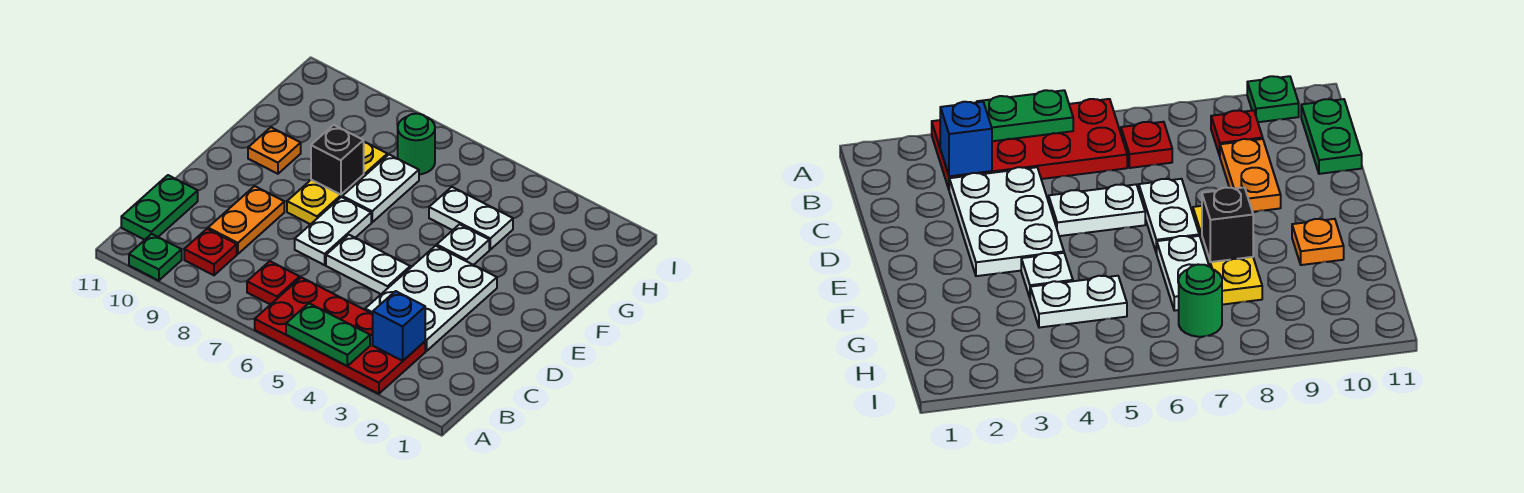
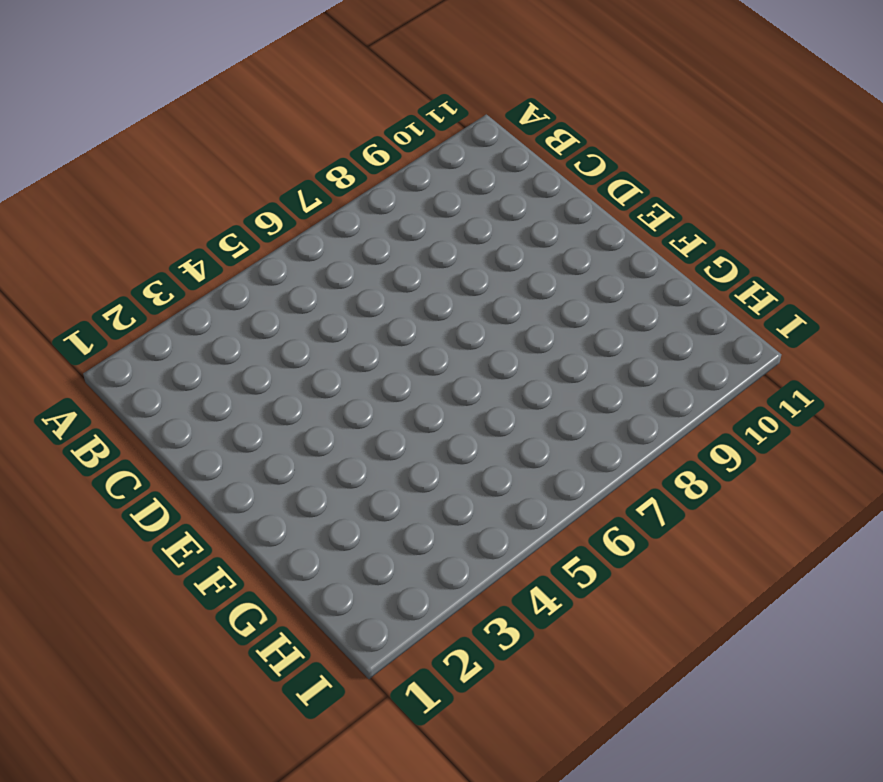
none -> red 2x4 plate [255,277,425,394]
none -> green 1x1 plate [129,234,182,281]
none -> red 1x1 plate [247,261,300,305]

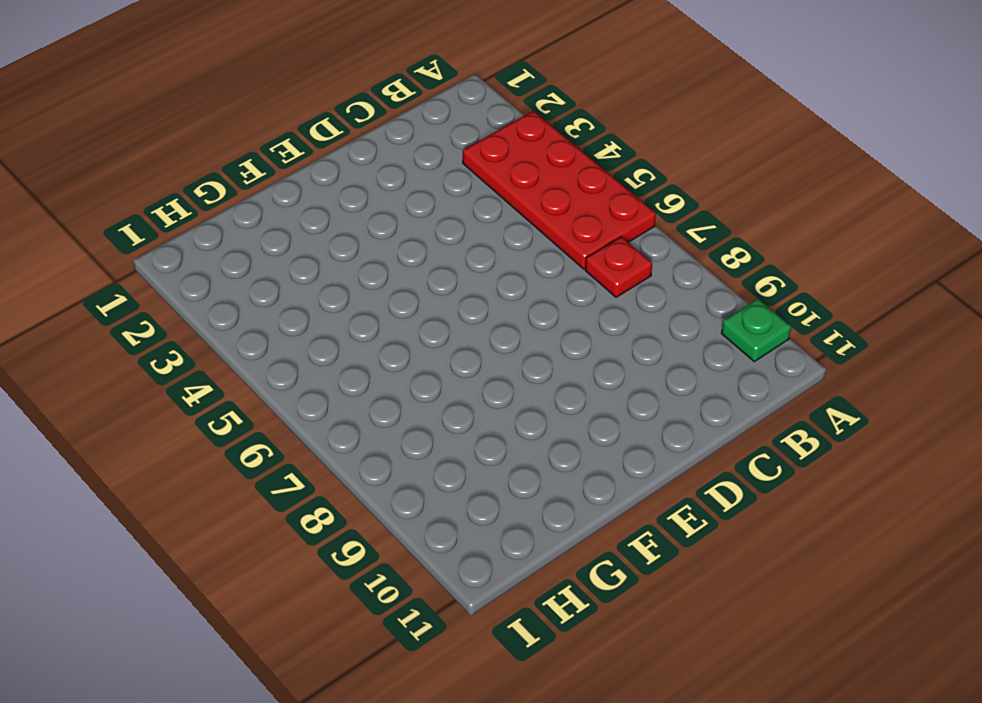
none -> red 1x1 plate [184,229,237,275]
none -> green 1x2 plate [121,175,198,240]
none -> white 2x3 plate [365,246,497,351]

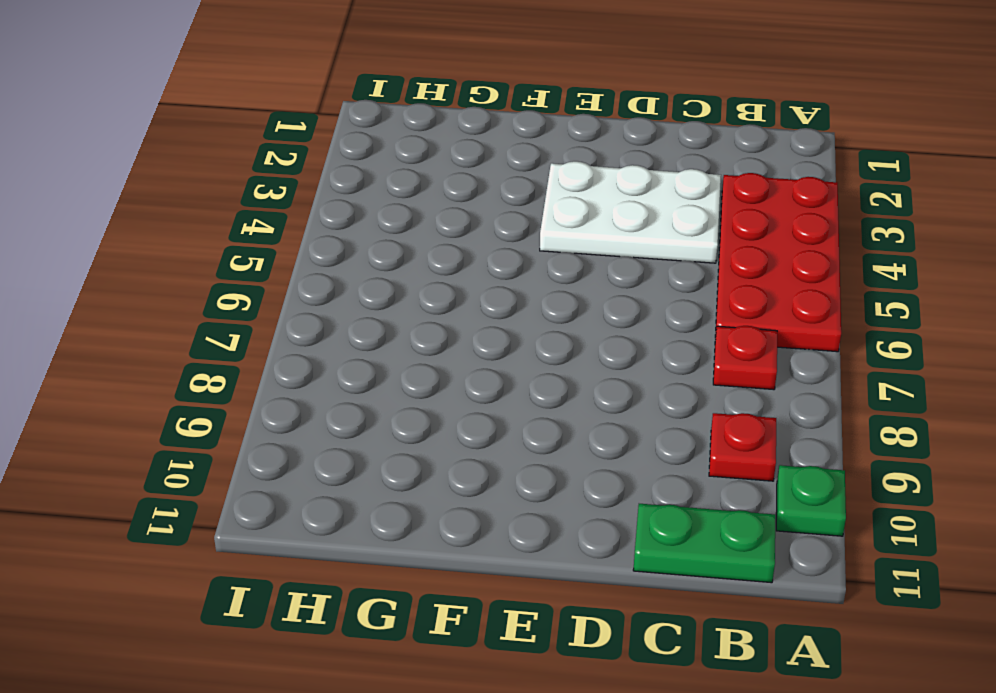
none -> orange 1x2 plate [208,186,284,254]
none -> white 1x2 plate [326,235,410,294]
none -> white 1x2 plate [295,197,371,265]

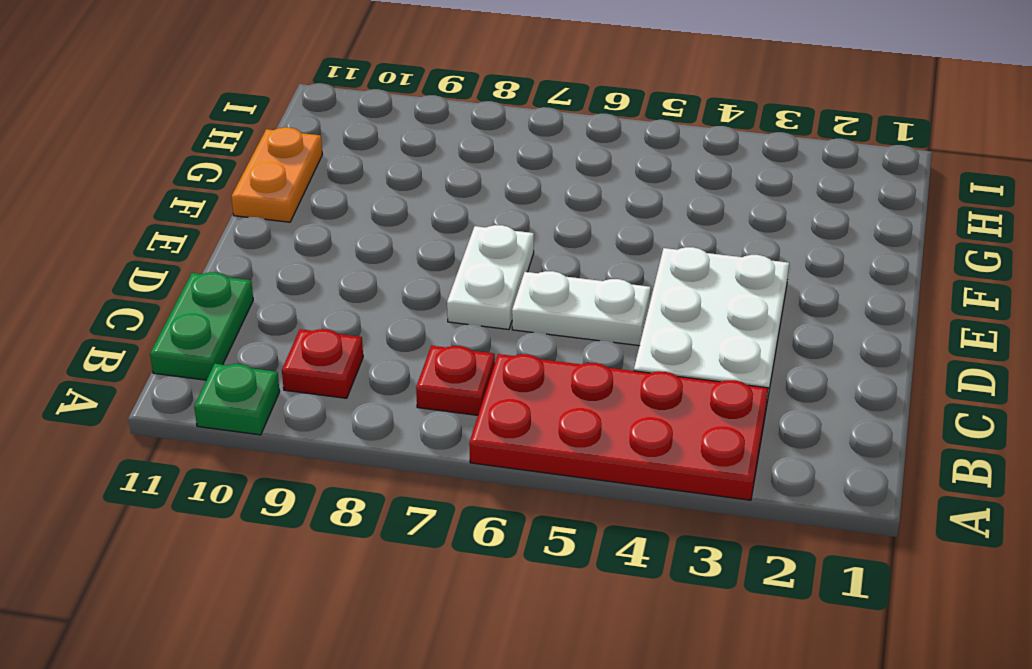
orange 1x2 plate [231,127,322,222] -> orange 1x2 plate moved to [208,186,284,254]
none -> yellow 1x3 plate [287,142,387,224]
none -> white 1x1 plate [437,224,489,265]
none -> white 1x2 plate [342,155,419,222]

